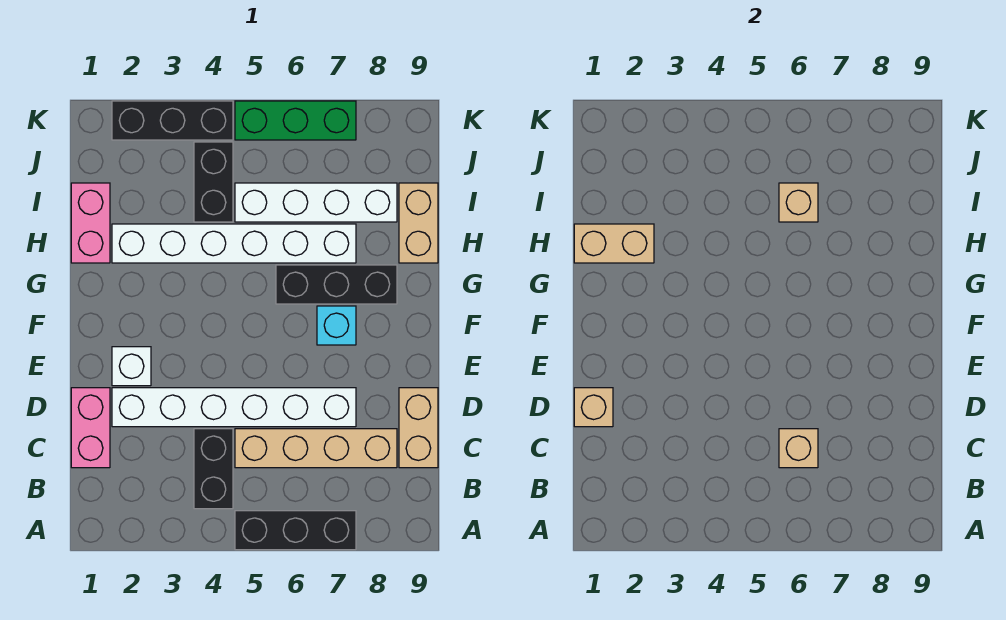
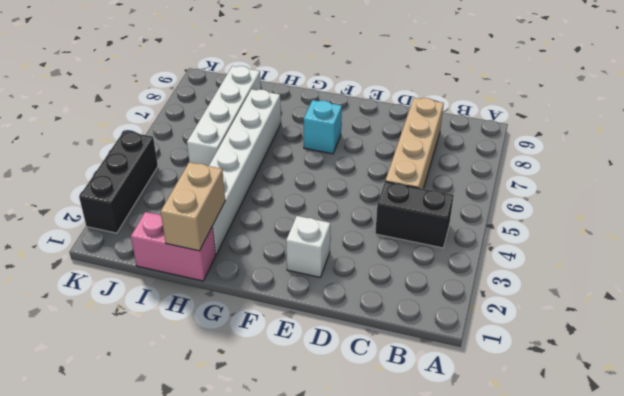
none -> black 1x3 brick [235,511,356,550]
none -> pink 1x2 brick [71,388,110,468]
none -> tan 1x2 brick [399,388,438,468]

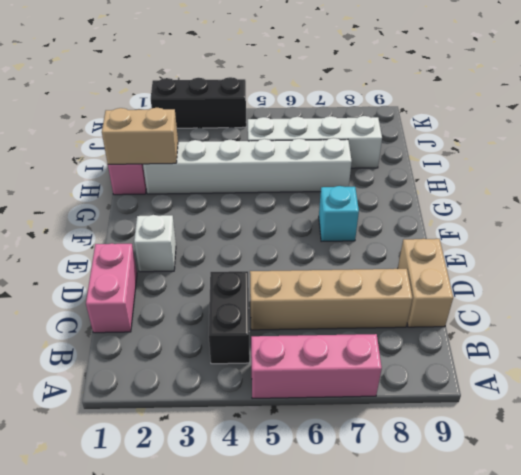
pink 1x3 brick [251,334,382,399] -> black 1x3 brick [235,511,356,550]
none -> white 1x6 brick [112,388,356,427]
none -> black 1x3 brick [276,265,397,304]
none -> tan 1x2 brick [399,183,438,263]

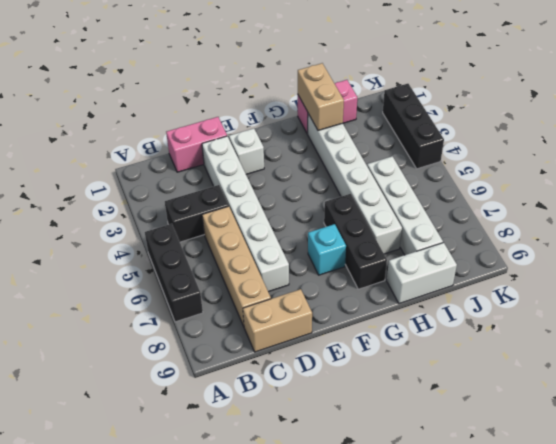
white 1x2 brick [387,243,457,304] -> tan 1x2 brick [399,183,438,263]
none -> black 1x2 brick [194,142,233,222]
none -> green 1x3 brick [235,101,356,140]
none -> tan 1x1 brick [779,429,818,468]

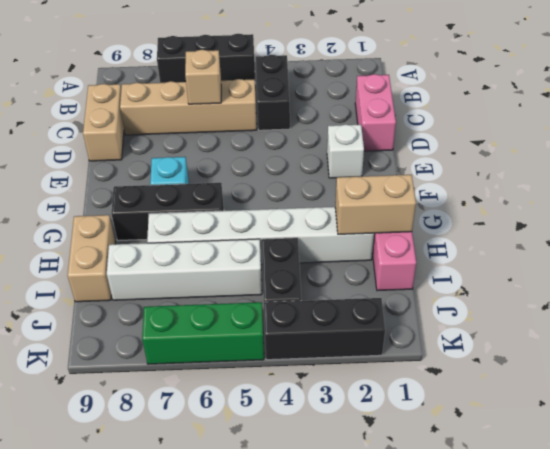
none -> white 1x6 brick [112,388,356,427]
none -> tan 1x1 brick [574,388,613,427]
none -> tan 1x1 brick [779,183,818,222]

